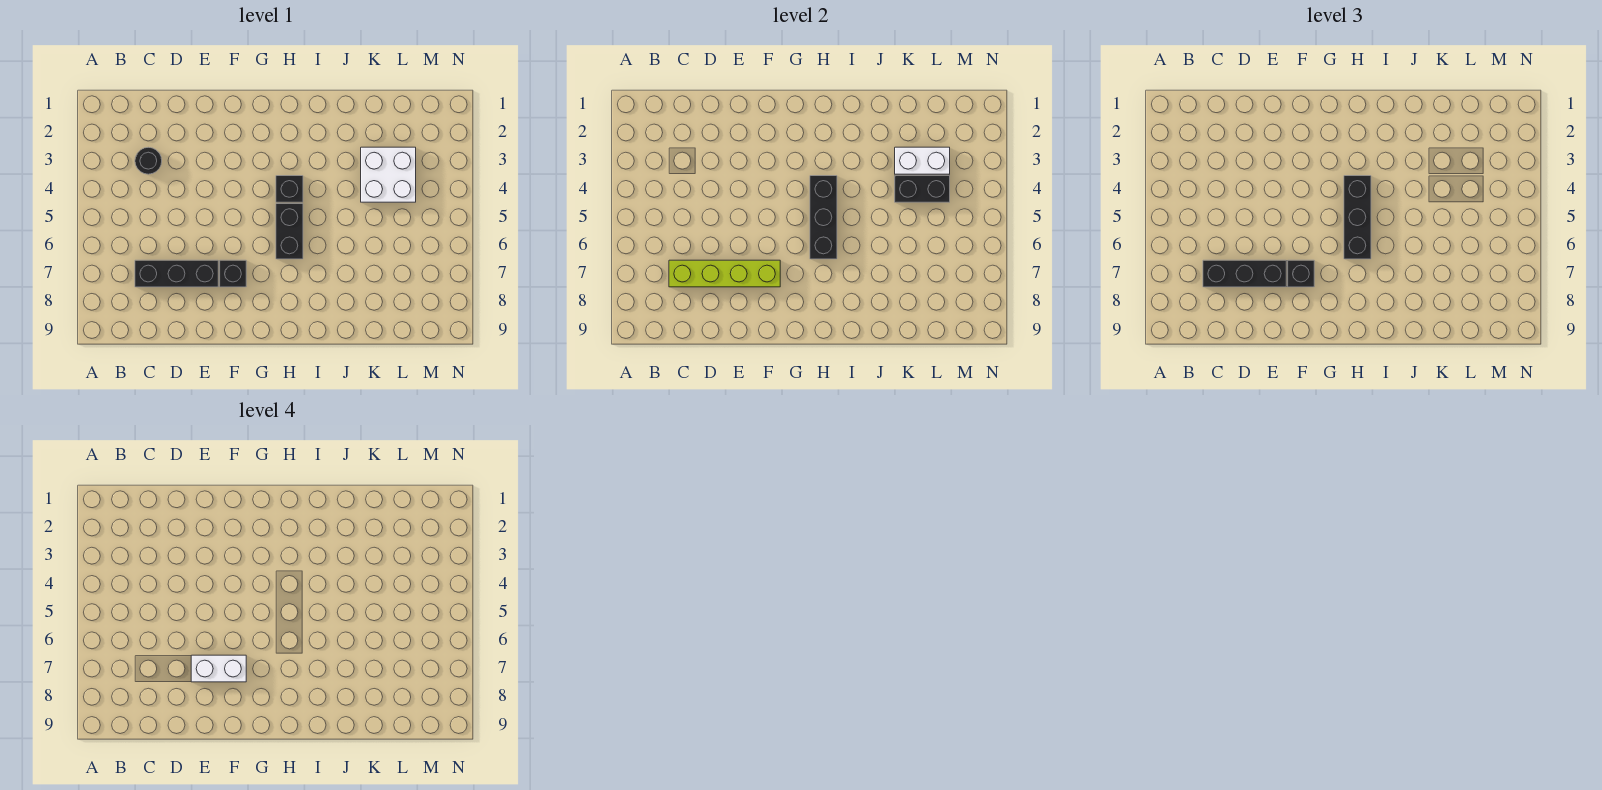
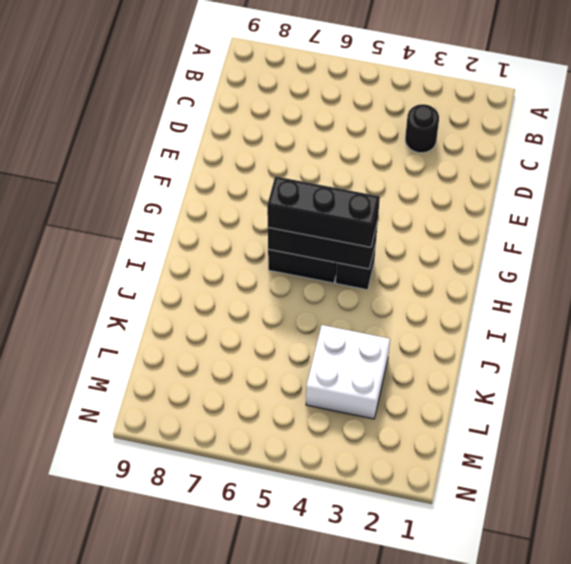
none -> black 1x3 brick [135,260,218,287]
none -> black 1x1 brick [220,260,246,287]
none -> lime 1x4 brick [669,260,780,287]

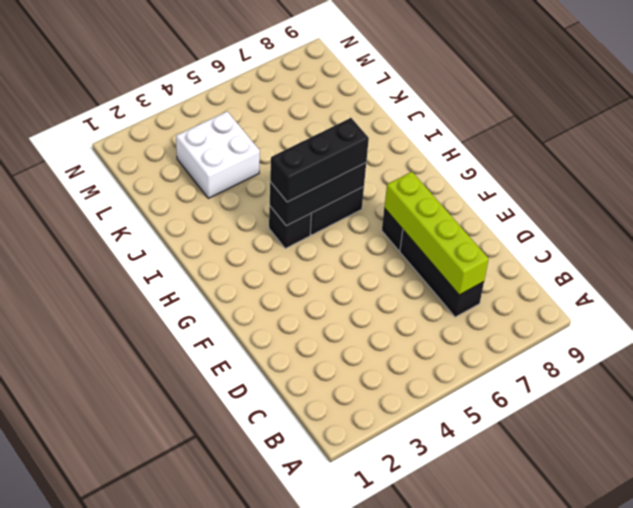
none -> black 1x1 round brick [135,147,162,174]
none -> white 1x2 brick [895,147,950,174]
none -> black 1x2 brick [895,176,950,202]

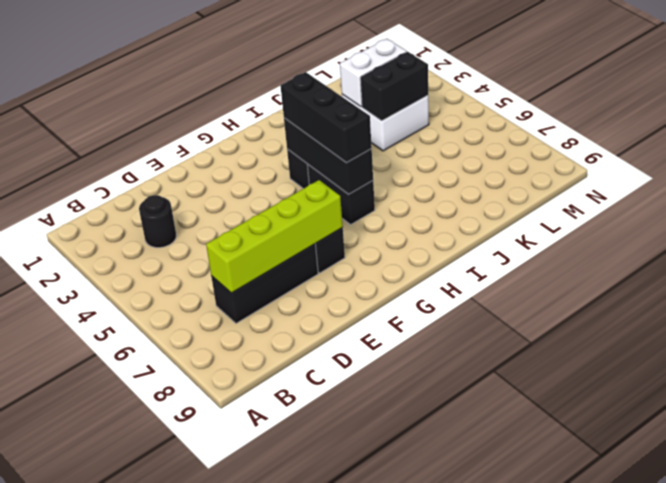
none -> black 1x3 brick [1203,260,1286,287]
none -> black 1x1 brick [1288,260,1314,287]
none -> white 1x2 brick [191,655,246,682]

